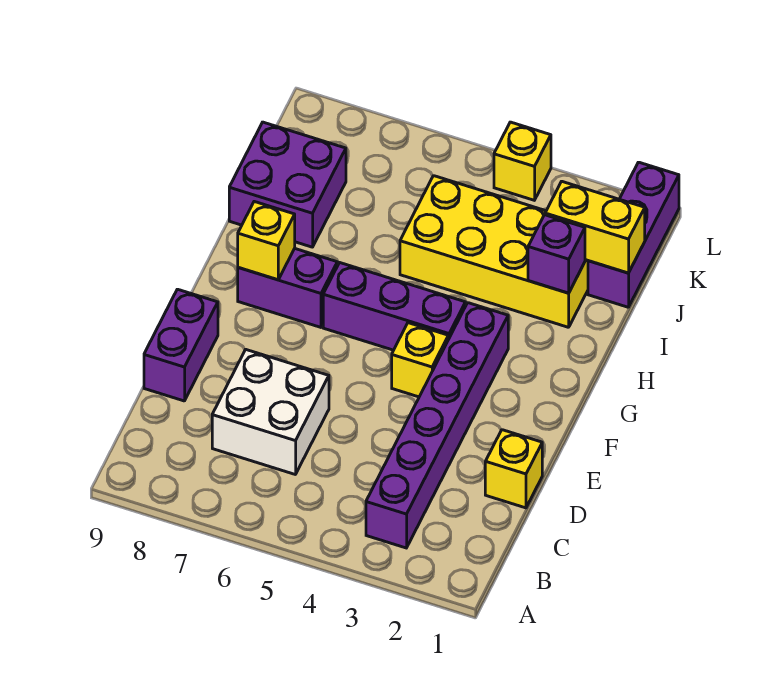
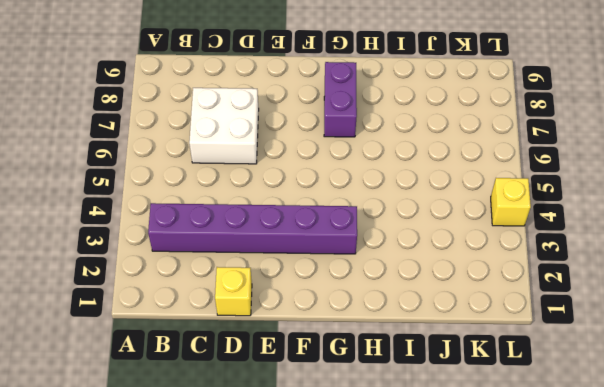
none -> purple 1x2 brick [144,289,218,401]
none -> yellow 1x1 brick [392,323,448,397]
none -> purple 1x3 brick [323,263,465,350]

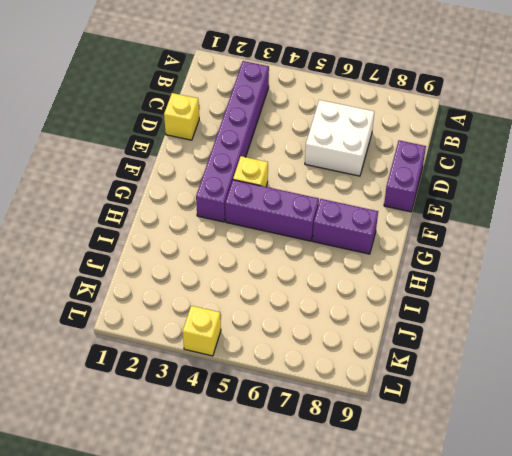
none -> yellow 2x4 brick [400,176,588,327]
none -> purple 2x2 brick [229,122,346,247]
none -> purple 1x3 brick [588,162,679,307]

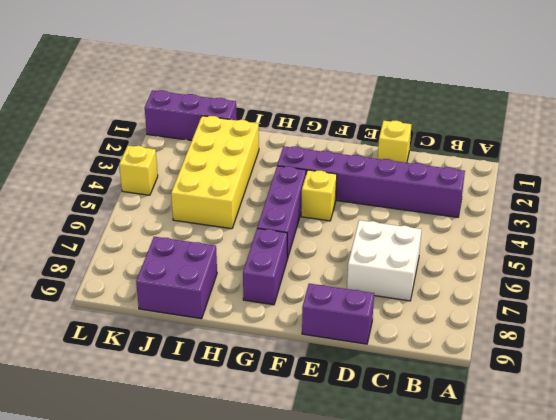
none -> yellow 1x1 brick [238,202,295,280]
none -> purple 1x1 brick [528,215,585,293]
none -> yellow 1x2 brick [545,181,645,273]

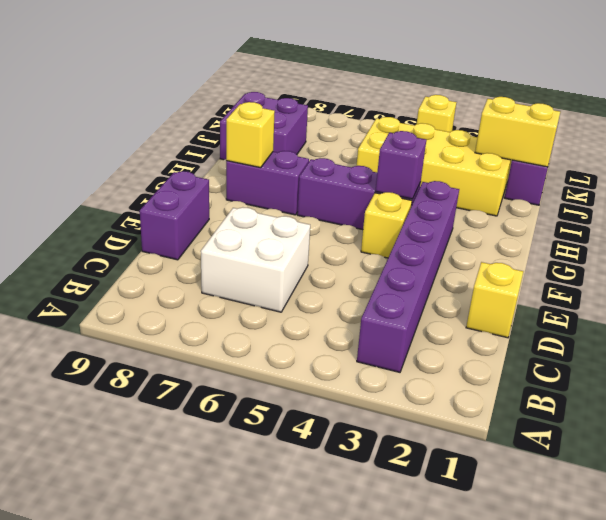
purple 1x1 brick [375,131,426,199] -> purple 1x1 brick moved to [528,215,585,293]

